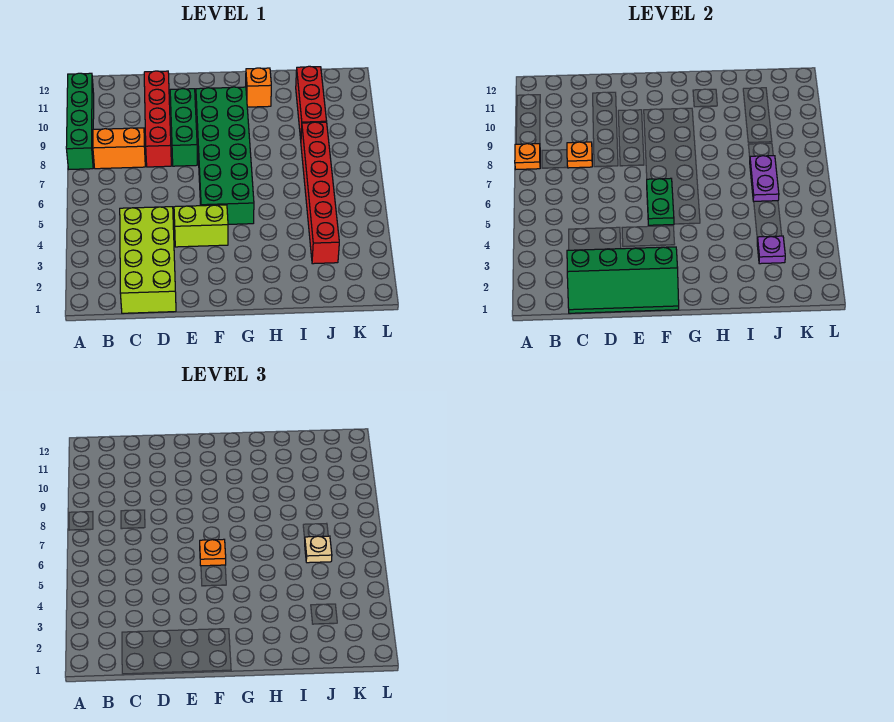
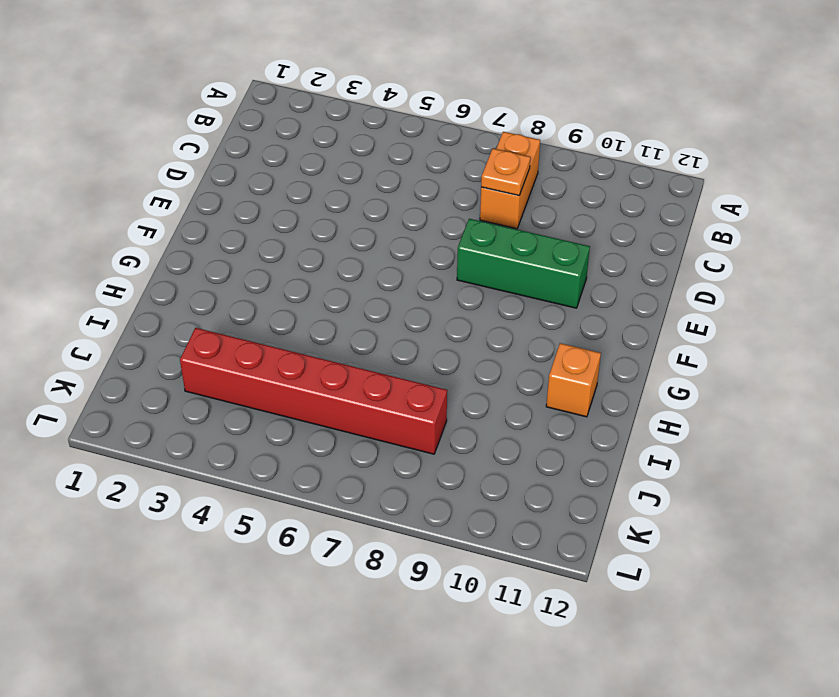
none -> green 1x4 brick [66,73,94,169]
none -> lime 2x4 brick [120,207,176,313]
none -> red 1x4 brick [144,71,171,167]

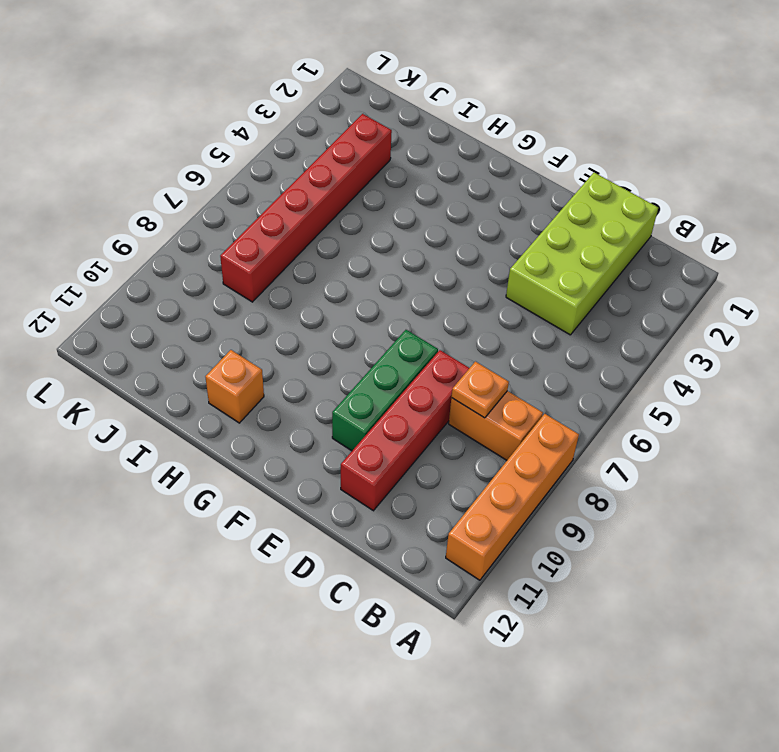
orange 1x4 brick [446,414,579,580] -> green 1x4 brick [66,73,94,169]
none -> lime 1x2 brick [174,205,228,247]
none -> green 2x6 brick [196,87,254,224]
none -> red 1x3 brick [296,66,327,139]

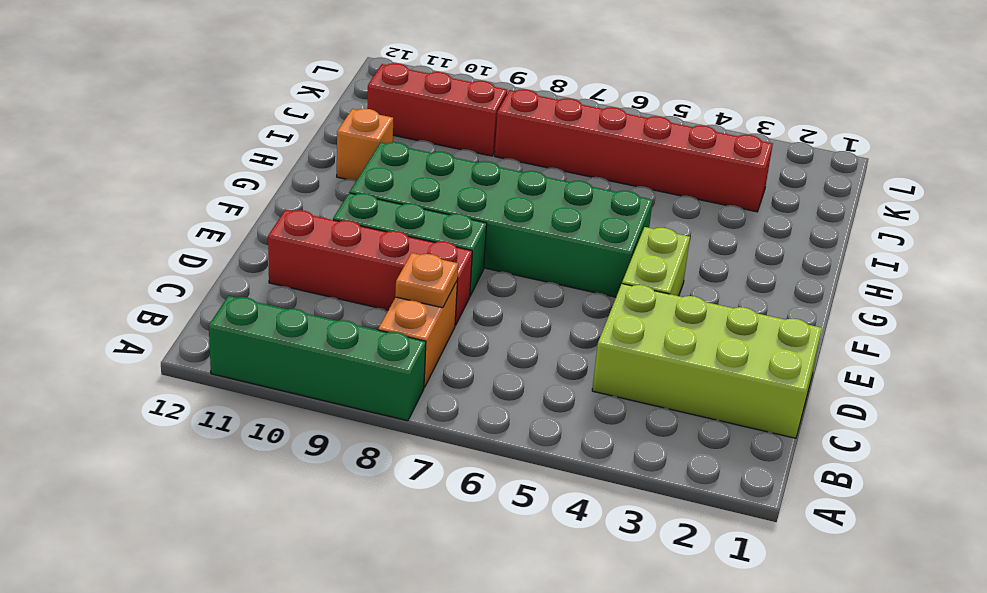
none -> orange 1x1 plate [515,144,540,169]
none -> green 2x4 slope [567,247,679,313]
none -> green 1x2 plate [647,178,674,225]

